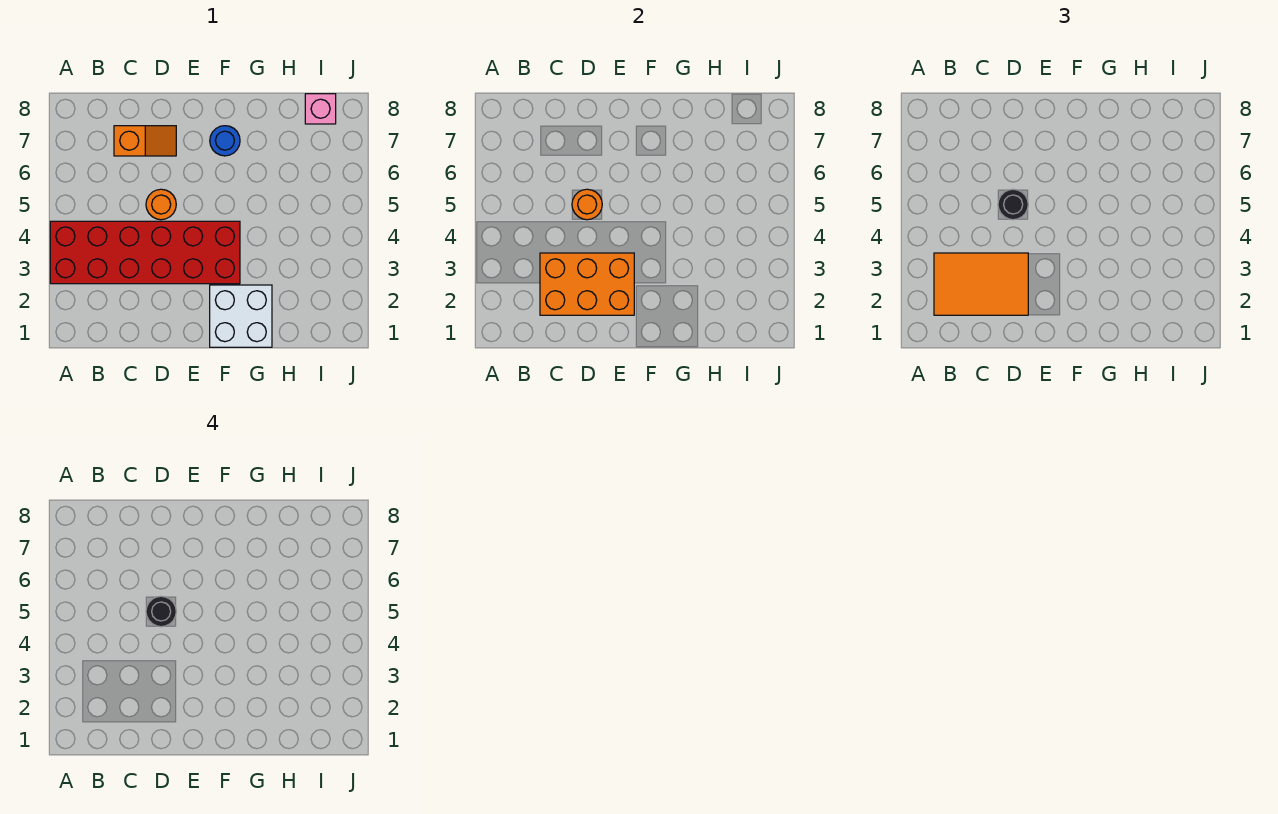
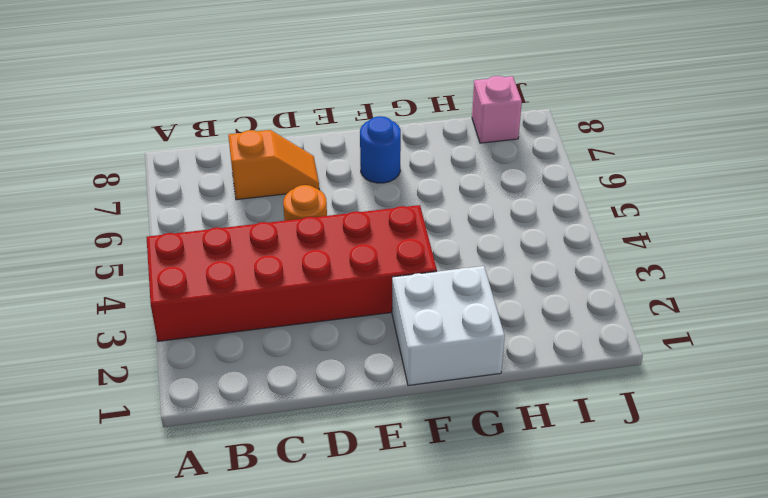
none -> orange 2x3 brick [540,253,634,315]
none -> orange 1x1 round brick [572,189,602,220]

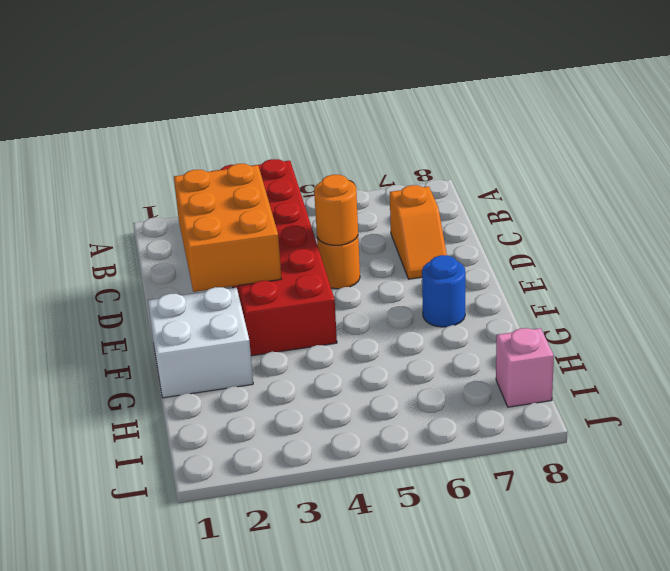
none -> orange 2x3 tile [934,253,1028,315]
none -> black 1x1 round brick [998,189,1028,220]

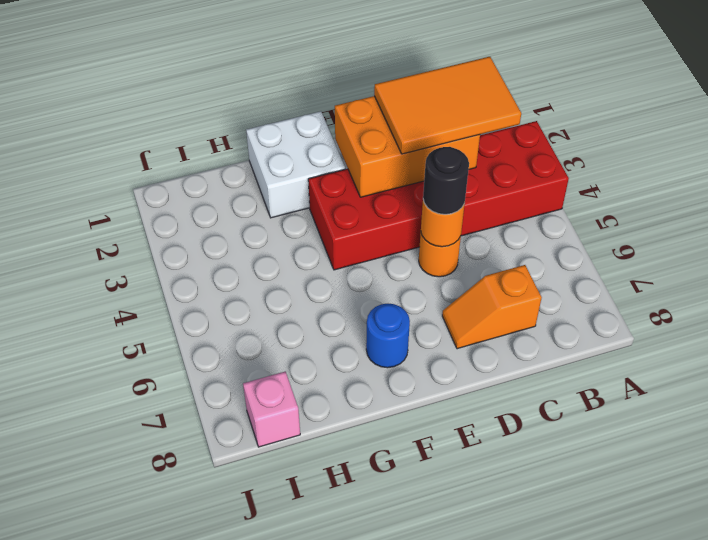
none -> black 1x1 round brick [146,596,176,627]

